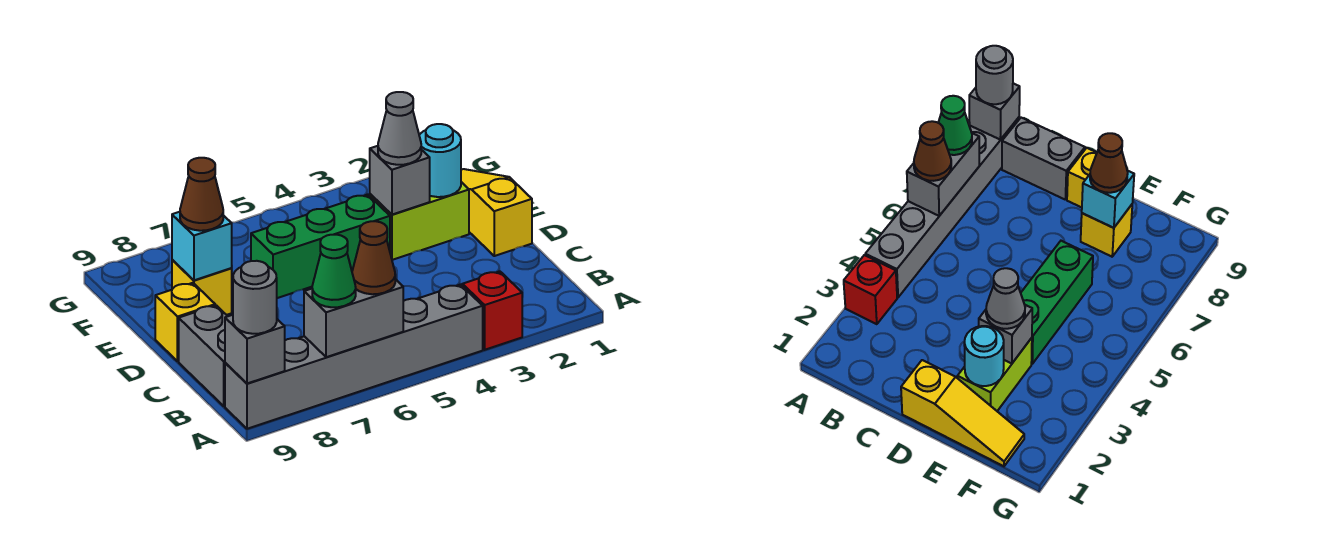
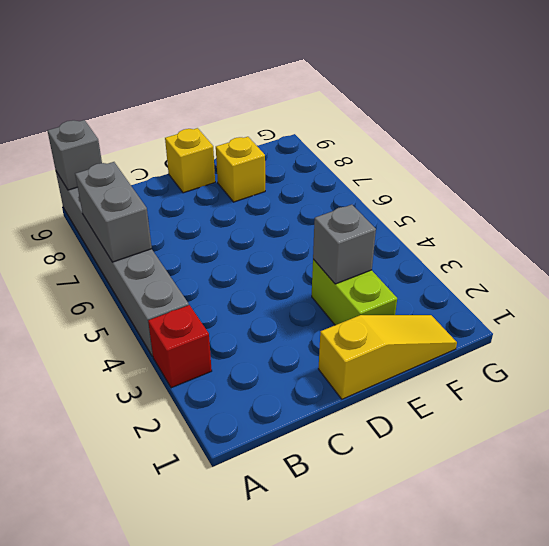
none -> grey 1x2 brick [179,305,228,406]
none -> green 1x3 brick [251,195,390,298]
none -> cyan 1x1 round brick [419,124,461,197]

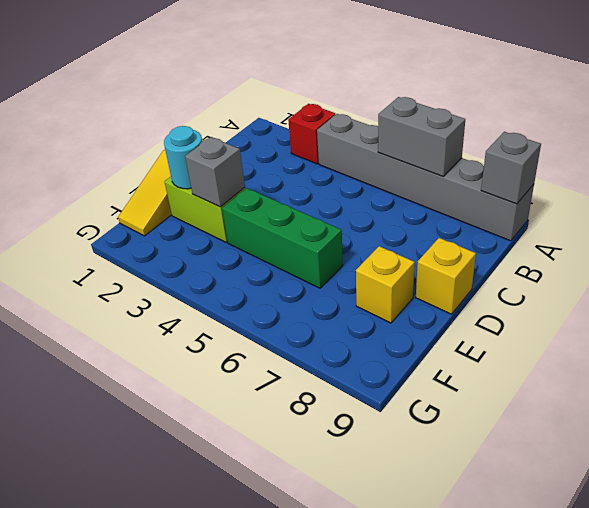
none -> grey 1x2 brick [179,305,228,406]
none -> cyan 1x1 brick [172,212,232,280]
none -> brown 1x1 cone [352,221,395,294]

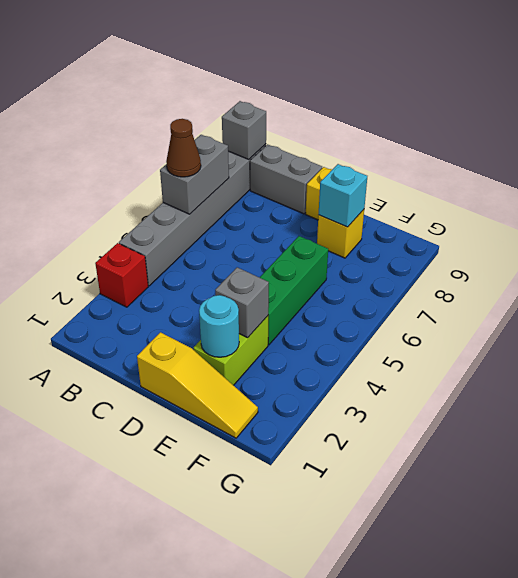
none -> green 1x1 cone [312,235,356,307]
none -> grey 1x1 round brick [233,261,277,334]
none -> grey 1x1 cone [378,92,421,165]

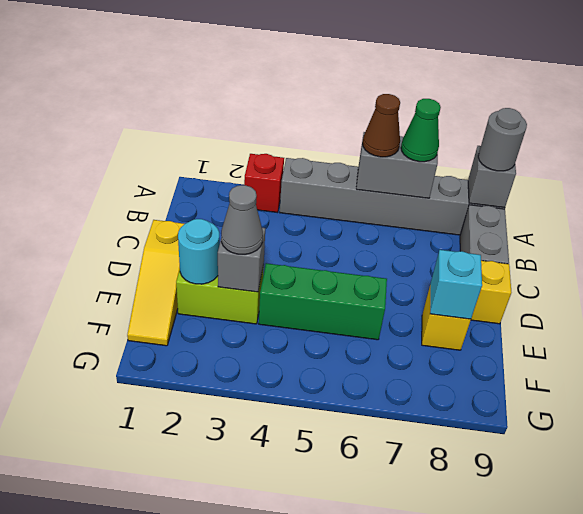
none -> brown 1x1 cone [180,158,223,231]

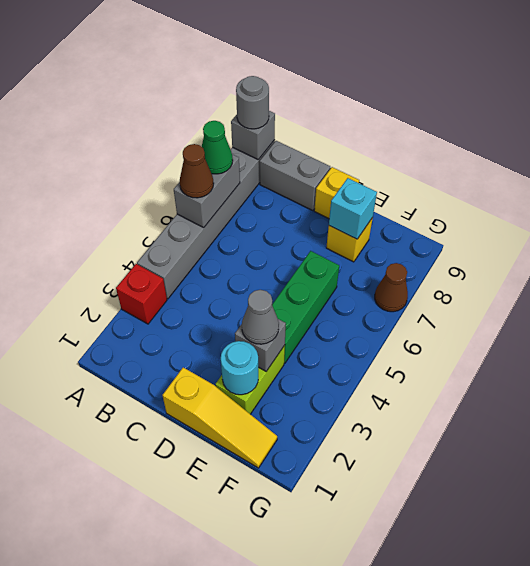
brown 1x1 cone [375,263,408,312] -> brown 1x1 cone moved to [180,158,223,231]

